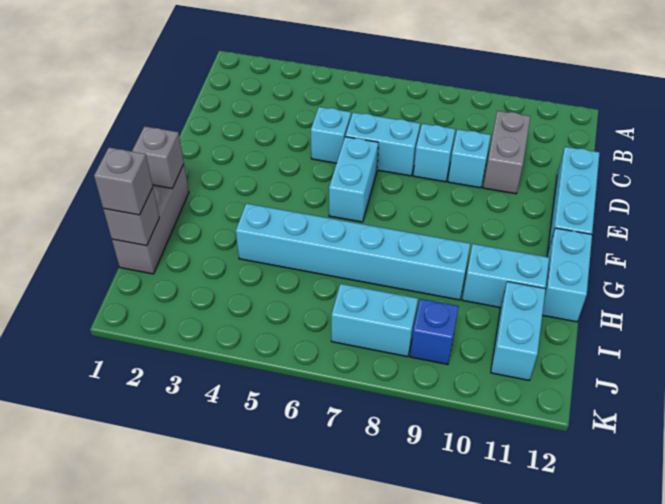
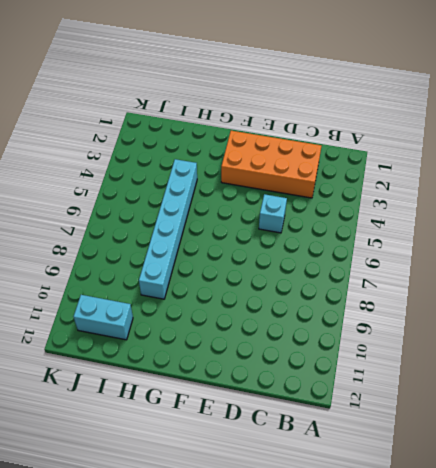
orange 2x4 brick [221,131,321,198] -> none
none -> grey 1x2 brick [483,111,530,194]
none -> cyan 1x2 brick [345,112,420,176]
none -> cyan 1x1 brick [413,124,455,182]

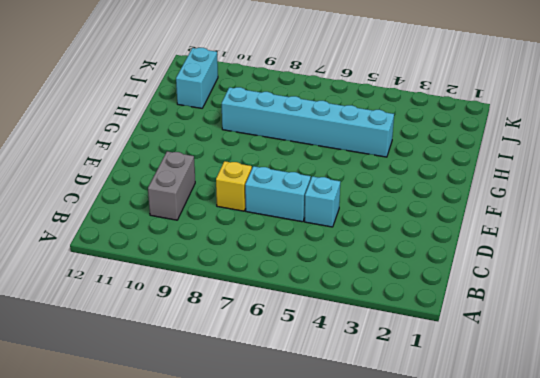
yellow 1x1 brick [216,161,252,211] -> cyan 1x1 brick [413,124,455,182]
none -> cyan 1x1 brick [448,129,491,188]
none -> cyan 1x3 brick [547,147,600,254]
none -> cyan 1x2 brick [329,137,378,222]

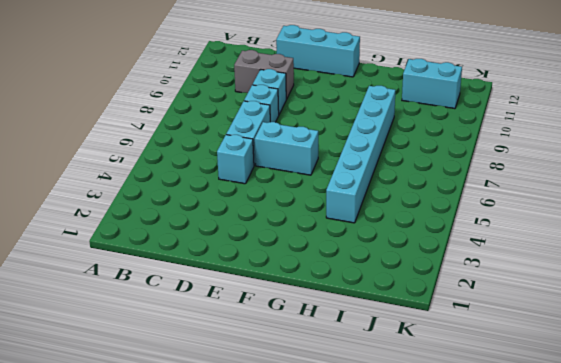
none -> grey 1x3 brick [112,164,189,274]
none -> cyan 1x2 brick [542,228,592,322]
none -> cyan 1x2 brick [462,244,549,308]

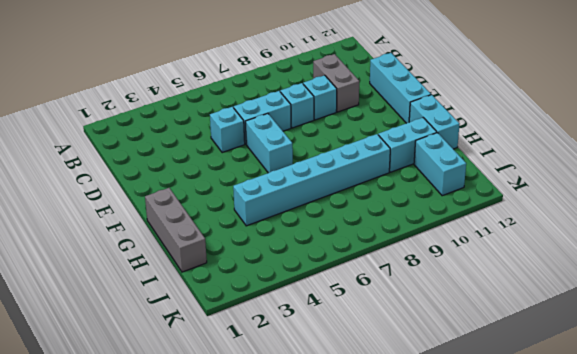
none -> cyan 1x2 brick [331,284,418,357]
none -> blue 1x1 brick [410,299,459,364]
none -> grey 1x1 brick [132,126,184,188]

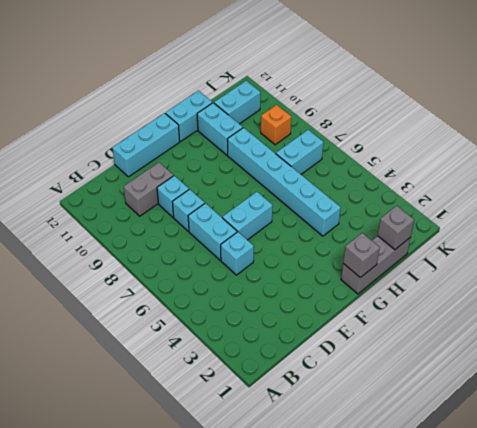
cyan 1x2 brick [276,130,324,174] -> cyan 1x2 brick turned to [331,284,418,357]
orange 1x1 brick [261,105,291,145] -> blue 1x1 brick [410,299,459,364]
none -> grey 1x1 brick [94,147,153,215]

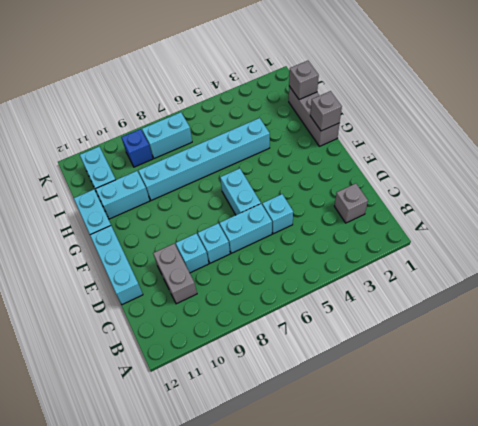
grey 1x1 brick [334,183,368,223] -> grey 1x1 brick moved to [94,147,153,215]

